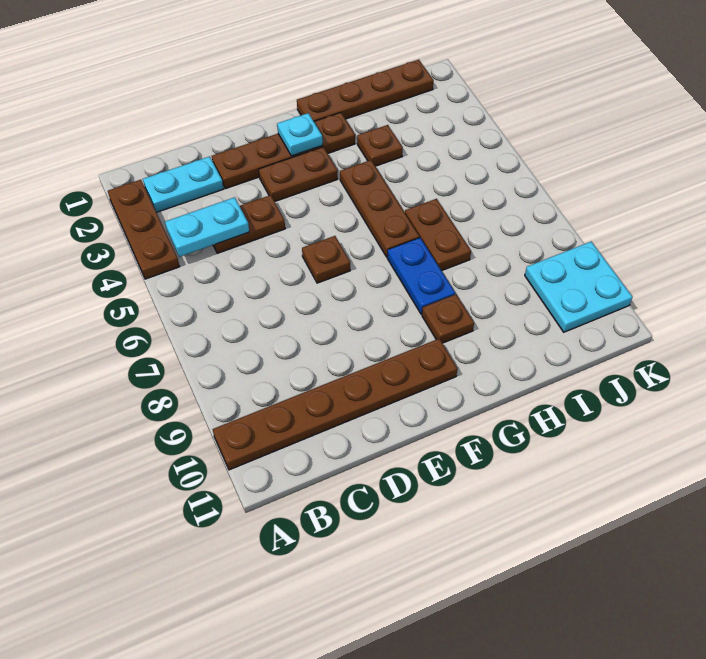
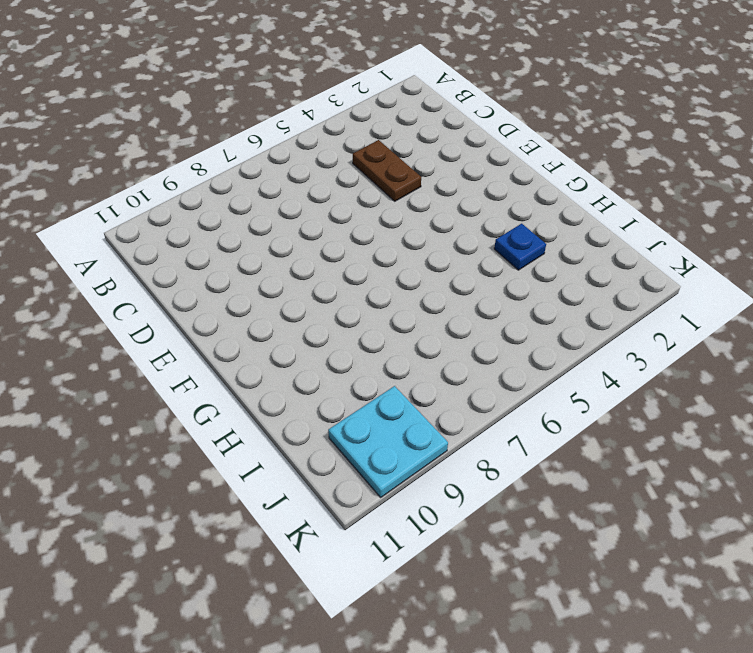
blue 1x1 plate [494,224,546,270] -> brown 1x1 plate [357,125,403,166]
none -> brown 1x3 plate [108,180,180,279]
none -> brown 1x6 plate [212,339,458,470]
none -> cyan 1x2 plate [143,156,224,212]

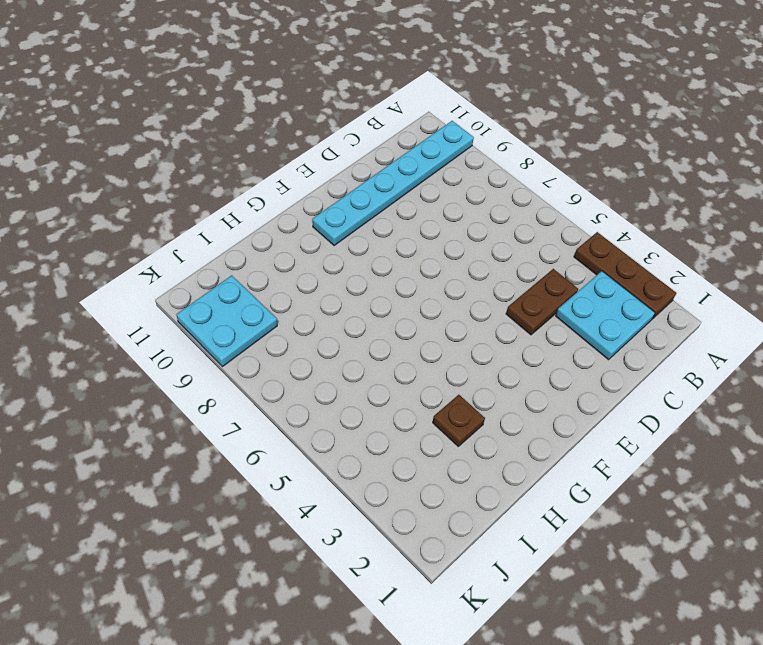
cyan 1x6 plate [312,121,474,246] -> brown 1x6 plate [212,339,458,470]
cyan 2x2 plate [556,271,655,360] -> cyan 1x2 plate [143,156,224,212]
none -> brown 1x4 plate [212,113,355,189]
none -> brown 1x2 plate [259,147,338,202]
none -> brown 1x1 plate [302,236,350,283]

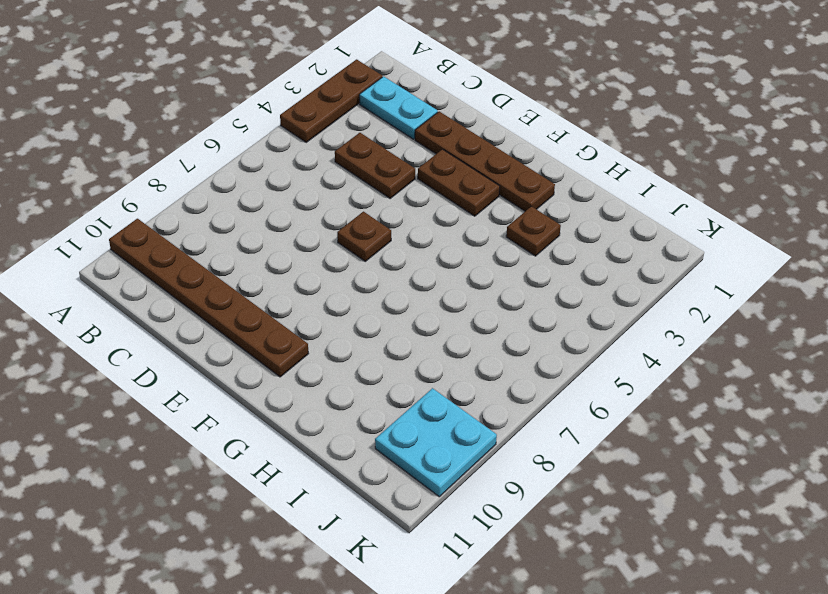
none -> brown 1x4 plate [297,60,434,121]
none -> brown 1x3 plate [340,160,420,257]
none -> blue 1x2 plate [387,238,455,314]

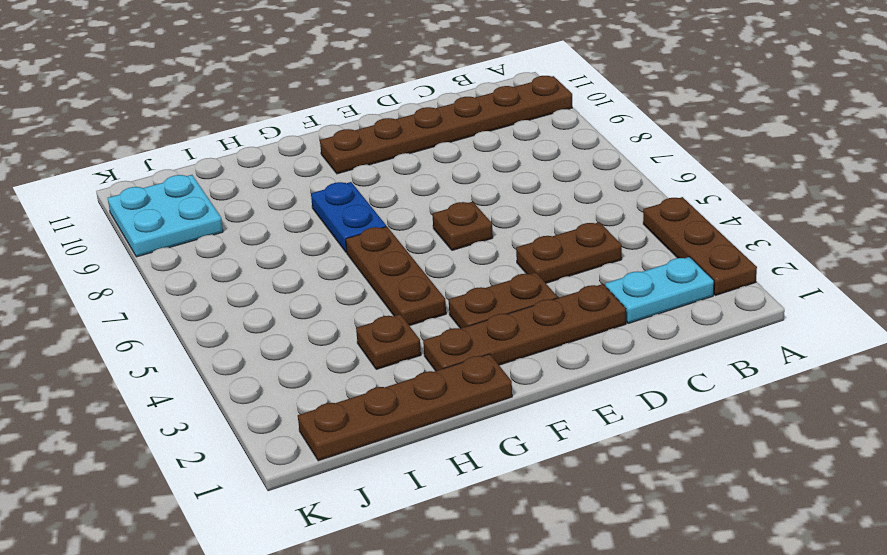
none -> brown 1x1 plate [422,294,474,343]
none -> brown 1x2 plate [405,199,471,271]
none -> cyan 1x2 plate [165,197,249,257]

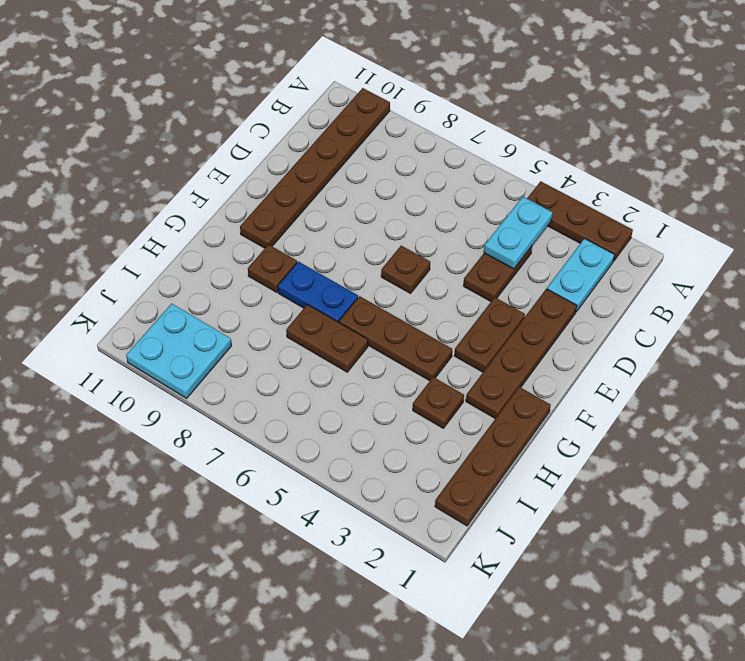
none -> cyan 1x1 plate [277,113,323,156]

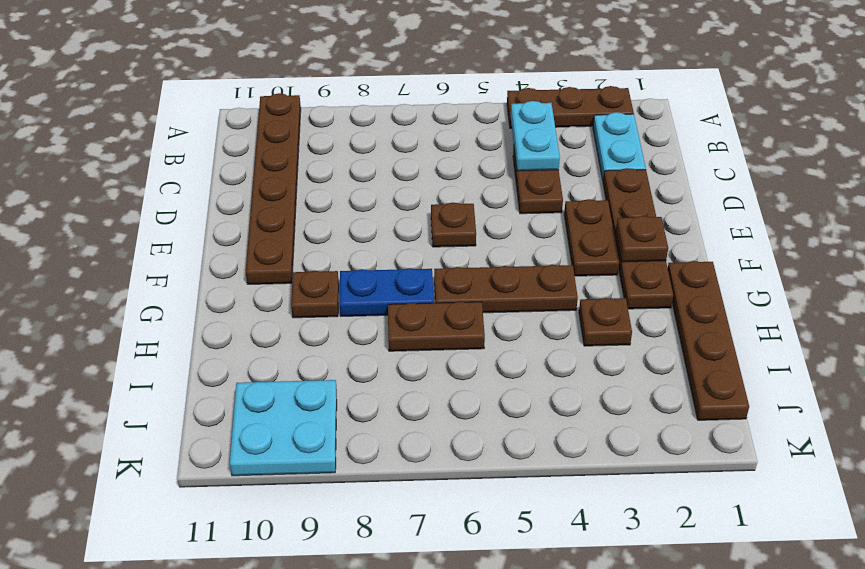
brown 1x1 plate [616,216,668,262] -> cyan 1x1 plate [277,113,323,156]

